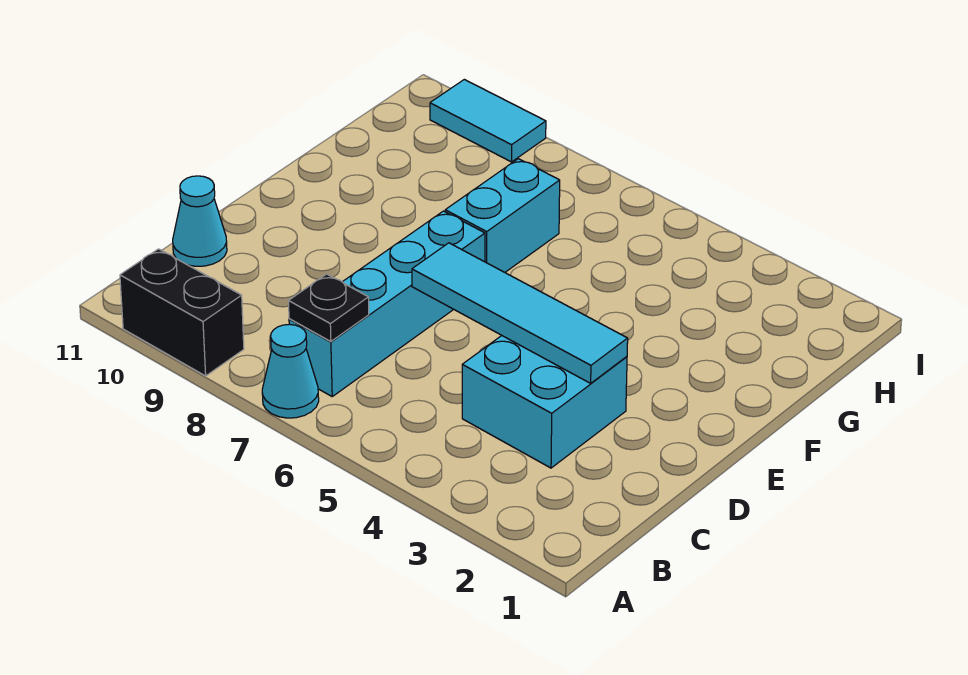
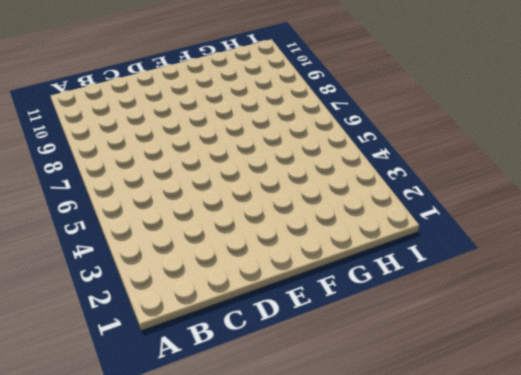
none -> cyan 1x1 cone [262,324,319,418]
none -> black 1x2 brick [120,249,244,376]

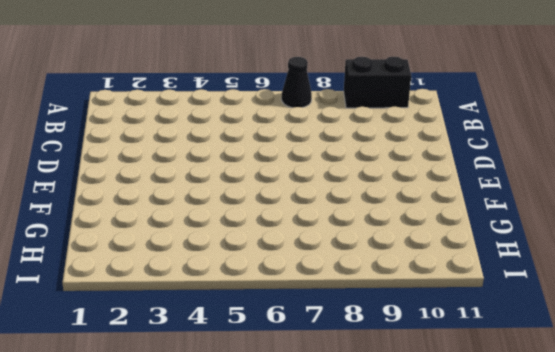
black 1x1 cone [281,57,312,108] -> cyan 1x1 cone [262,324,319,418]
none -> cyan 1x4 brick [289,211,485,396]
none -> cyan 2x2 brick [462,336,627,468]

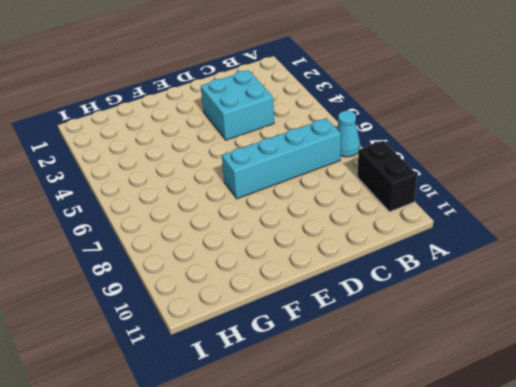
none -> cyan 1x1 cone [173,176,227,266]
none -> cyan 1x2 brick [445,159,560,272]

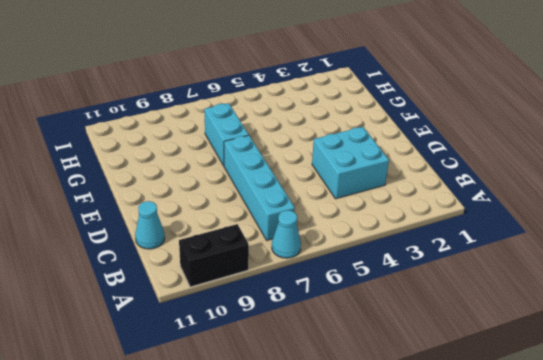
none -> cyan 1x2 tile [430,79,546,162]
none -> black 1x1 plate [289,274,369,342]

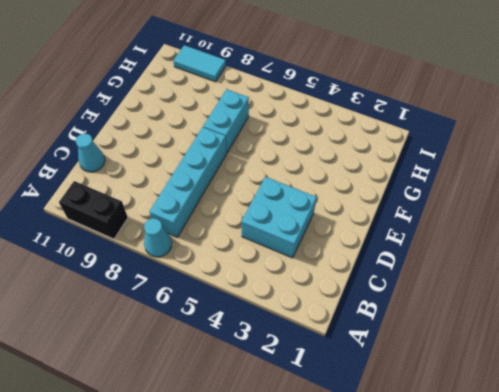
none -> black 1x1 plate [289,274,369,342]
none -> cyan 1x4 tile [412,243,628,383]

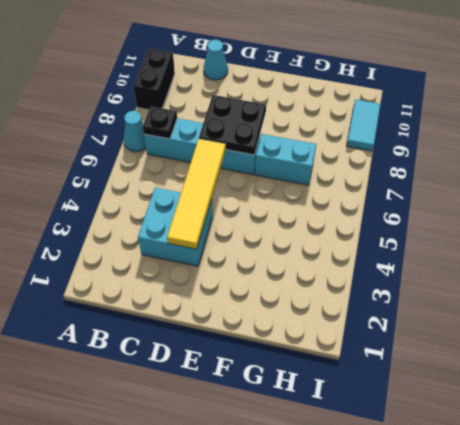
yellow 1x4 tile [167,139,226,249] -> cyan 1x4 tile [412,243,628,383]
black 2x2 plate [199,95,266,155] -> none

